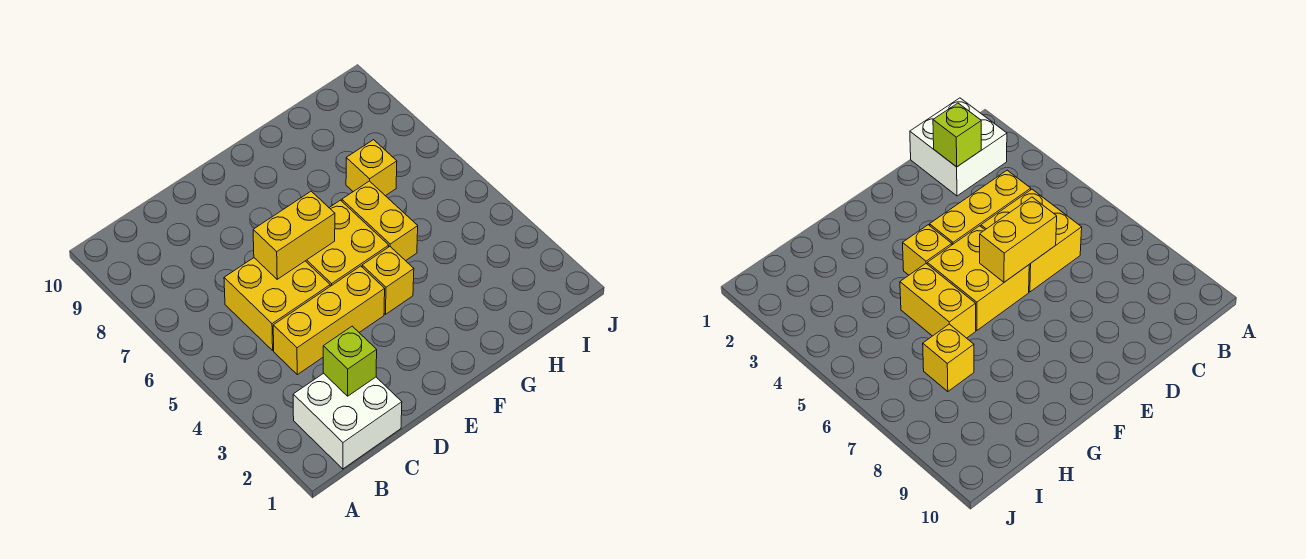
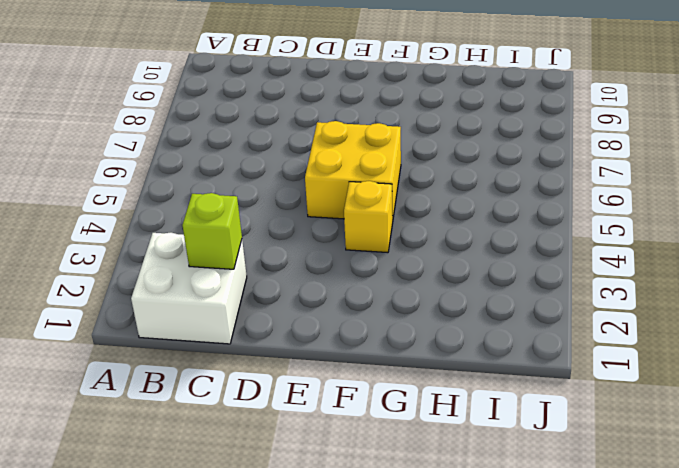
none -> yellow 1x3 brick [273,266,385,375]
none -> yellow 2x2 brick [224,258,330,350]

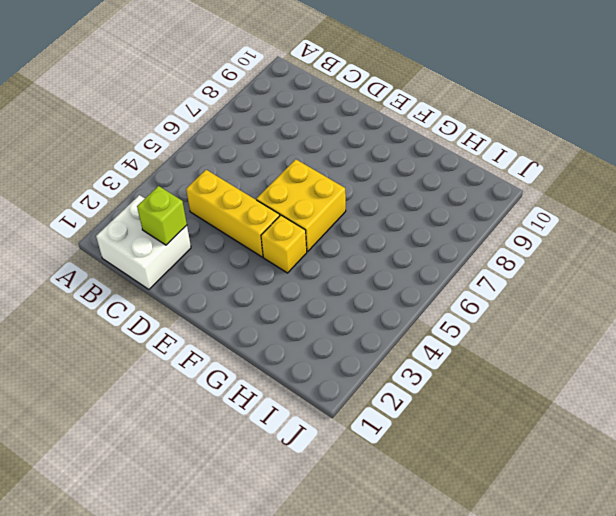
none -> yellow 2x2 brick [224,258,330,350]
none -> yellow 1x2 brick [342,181,418,261]

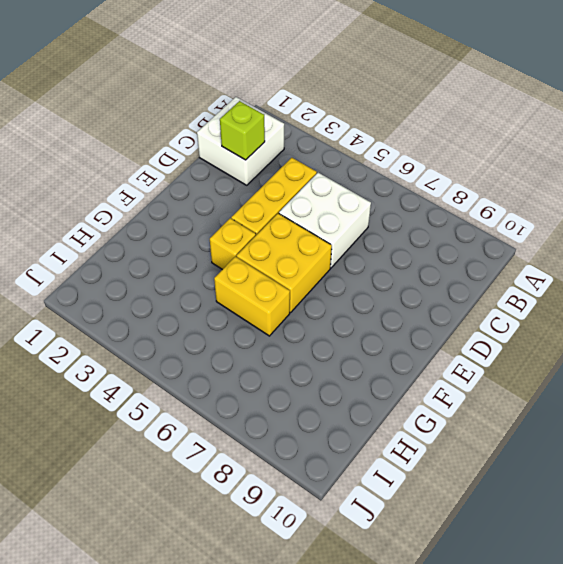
white 2x2 brick [279,173,371,268] -> yellow 2x2 brick [224,258,330,350]
none -> yellow 1x1 brick [346,140,397,196]
none -> yellow 1x2 brick [253,191,335,279]

